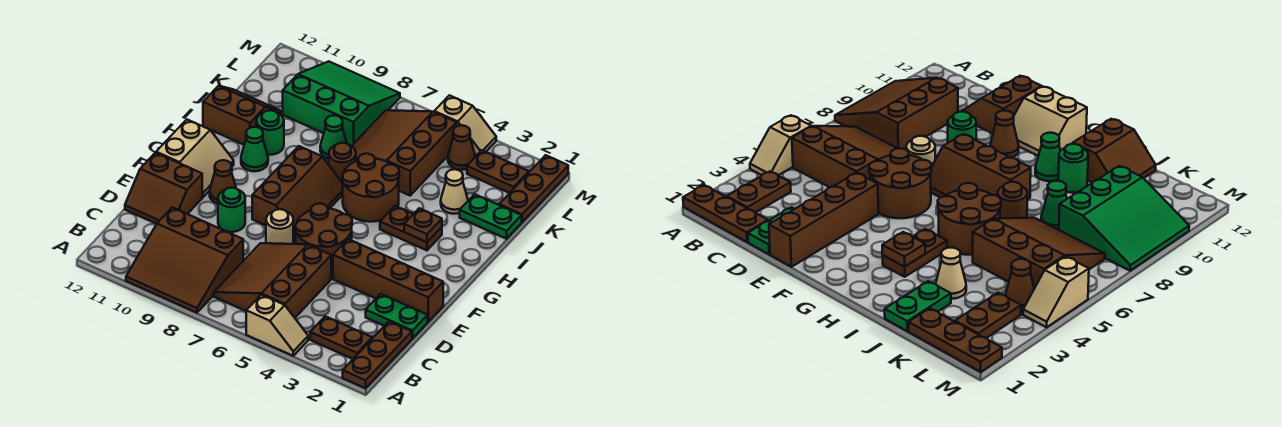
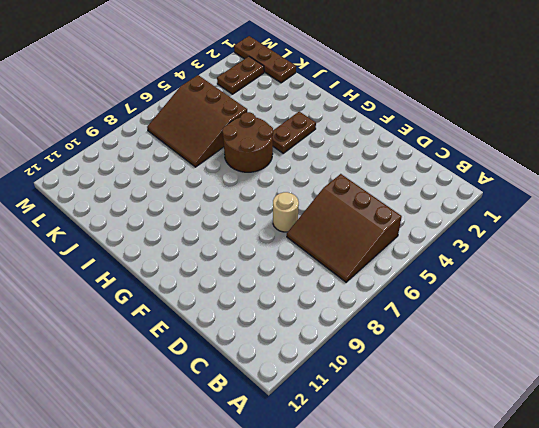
none -> brown 1x3 plate [343,321,412,388]
none -> tan 1x2 slope [246,295,308,356]
none -> brown 3x3 slope [126,207,243,313]
none -> brown 1x2 plate [310,316,372,359]

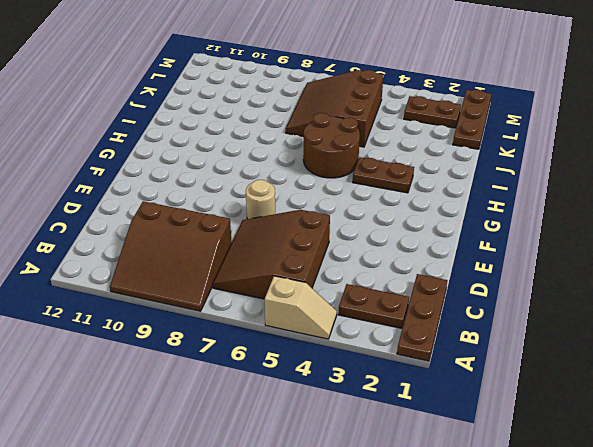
none -> green 1x2 plate [366,294,428,338]
none -> brown 2x2 slope [125,153,202,224]
none -> brown 1x4 brick [333,239,443,322]
none -> brown 2x2 round brick [295,203,352,271]

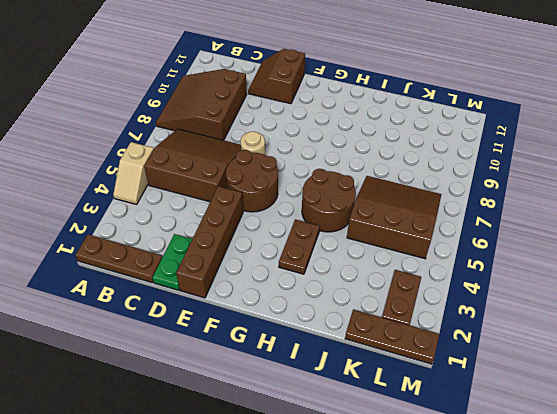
none -> brown 1x2 plate [310,316,372,359]
none -> green 1x1 round brick [218,188,245,232]
none -> brown 2x3 slope [252,146,343,239]
none -> brown 1x1 cone [210,160,236,204]

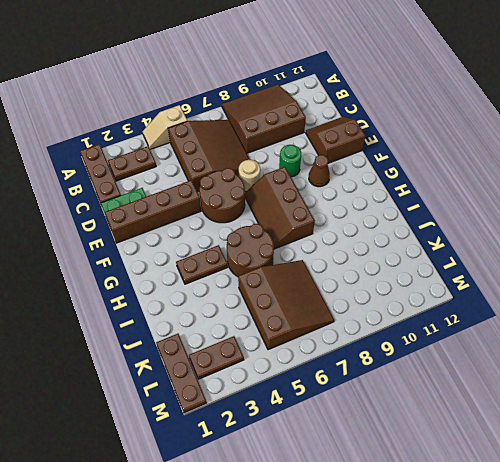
none -> tan 2x2 slope [156,120,234,197]
none -> green 1x1 cone [241,127,268,171]
none -> brown 1x1 round brick [329,143,356,183]
none -> green 1x1 round brick [257,110,284,155]

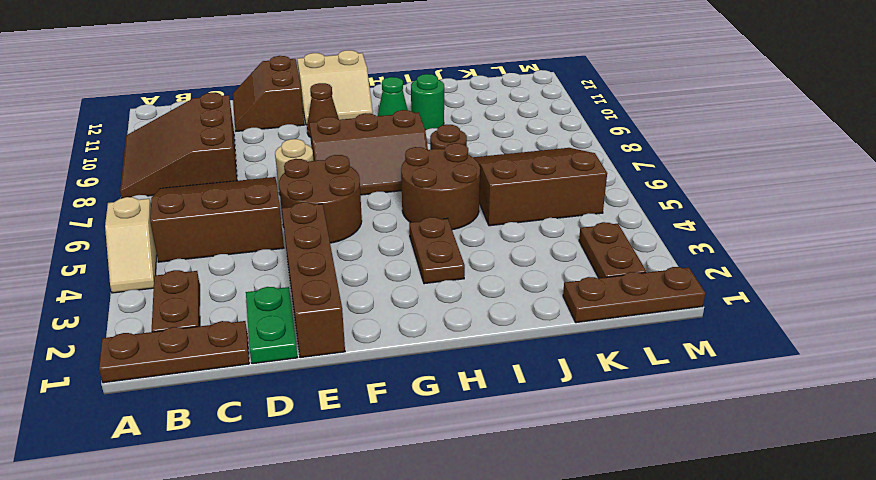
none -> green 1x1 round brick [218,188,245,232]
none -> brown 2x2 slope [203,86,281,145]
none -> green 1x2 plate [460,194,522,239]
none -> tan 1x1 cone [441,169,468,214]

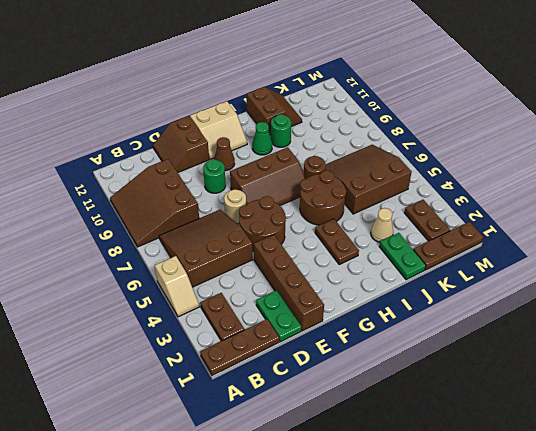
none -> green 1x1 cone [320,115,347,159]
none -> green 3x3 slope [283,61,400,146]
none -> brown 1x1 cone [448,125,475,170]
none -> tan 1x2 slope [434,95,496,155]

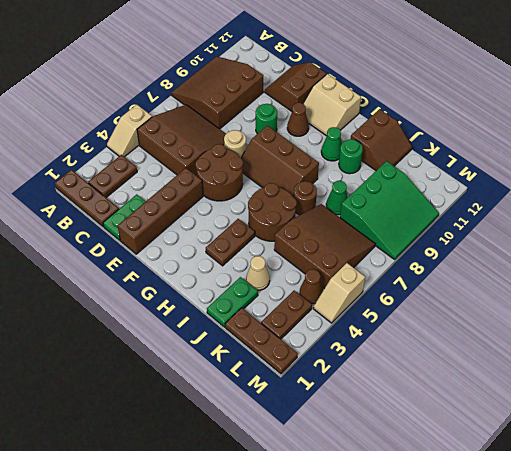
none -> brown 1x1 plate [404,208,442,242]

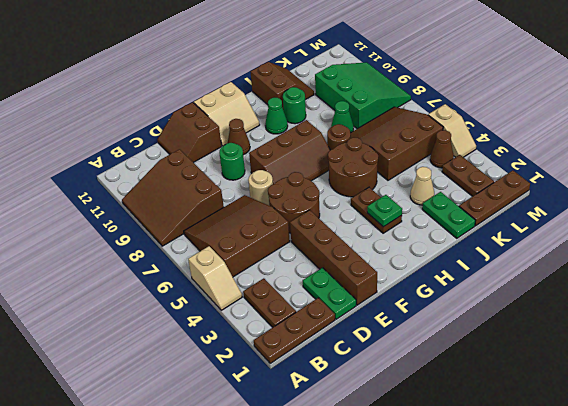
green 1x1 plate [367,195,402,227] -> brown 1x1 plate [404,208,442,242]

